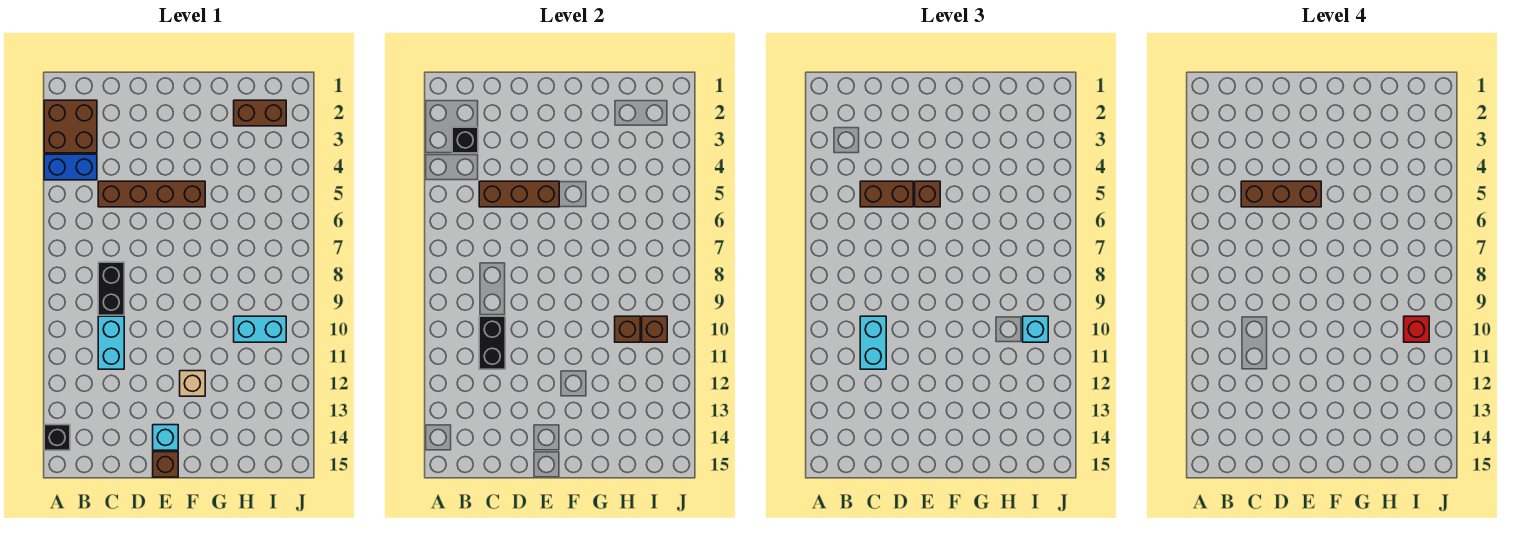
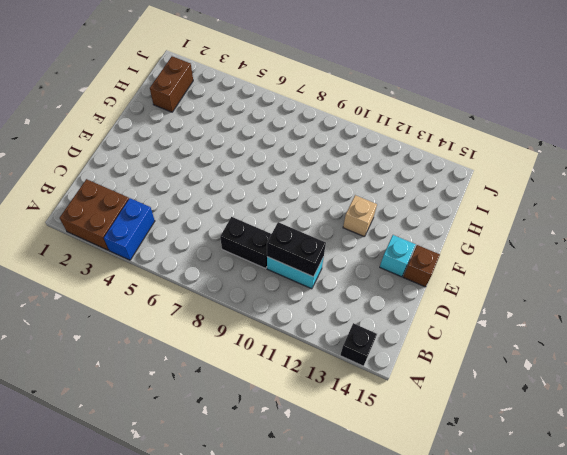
none -> brown 1x4 brick [98,181,205,207]
none -> cyan 1x2 brick [234,316,286,342]
none -> black 1x1 brick [452,127,478,153]

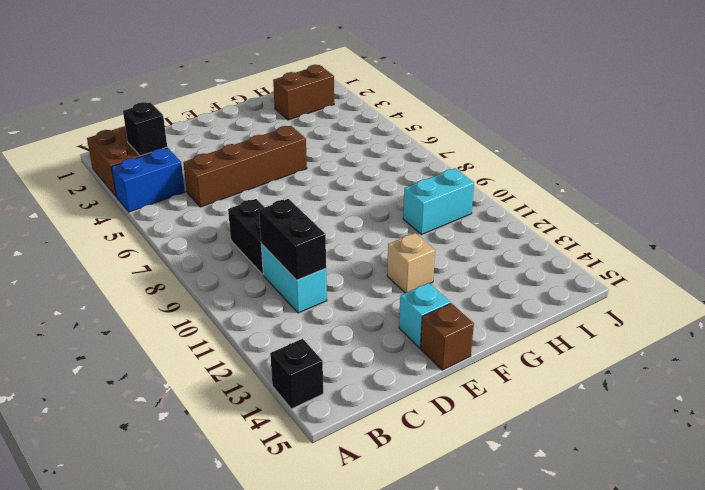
none -> brown 1x3 brick [479,181,559,207]
none -> brown 1x1 brick [615,316,640,342]
none -> brown 1x1 brick [642,316,667,342]

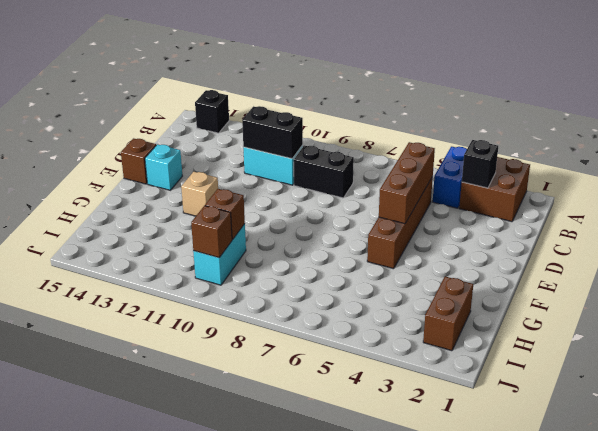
none -> brown 1x2 brick [860,181,913,207]
none -> cyan 1x2 brick [860,316,886,369]
none -> brown 1x1 brick [915,181,940,207]

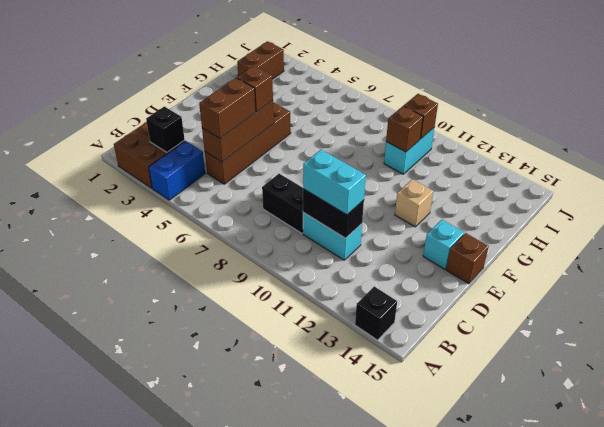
none -> cyan 1x1 brick [1023,316,1048,342]
none -> brown 1x3 brick [1241,181,1321,207]
none -> red 1x1 brick [1404,316,1429,342]

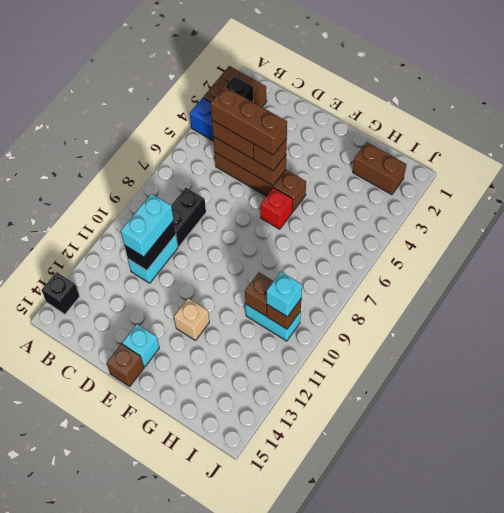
red 1x1 brick [261,188,293,229] -> red 1x1 brick moved to [1404,316,1429,342]

